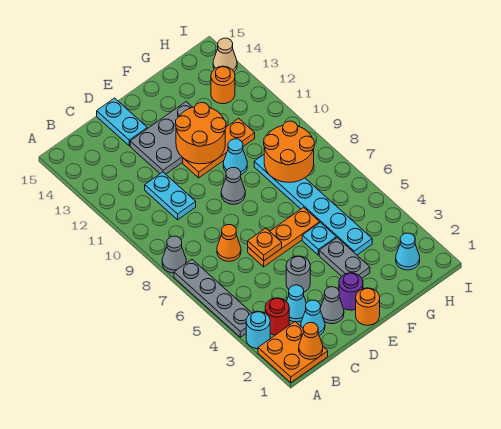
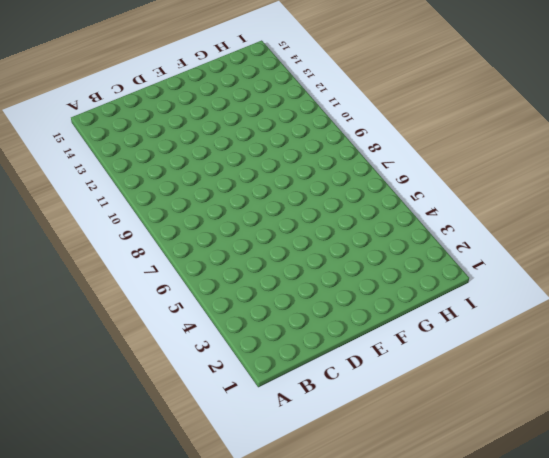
none -> orange 2x2 plate [258,322,328,383]
none -> cyan 1x1 round brick [246,311,270,349]
none -> grey 1x4 plate [174,259,251,337]

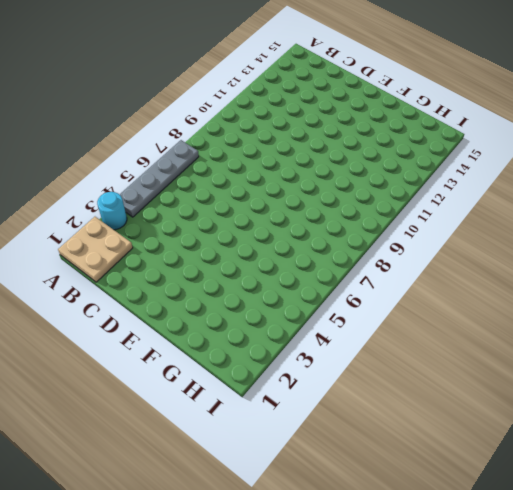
tan 2x2 plate [58,217,133,282] -> orange 2x2 plate [258,322,328,383]
none -> grey 1x1 cone [162,236,186,273]
none -> red 1x1 round brick [265,298,289,335]
none -> cyan 1x1 cone [301,300,325,335]

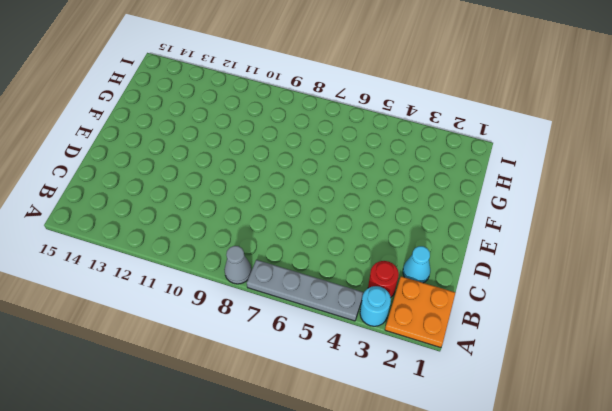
none -> cyan 1x1 cone [286,285,306,322]
none -> orange 1x1 cone [217,225,241,261]
none -> cyan 1x2 plate [145,172,196,220]

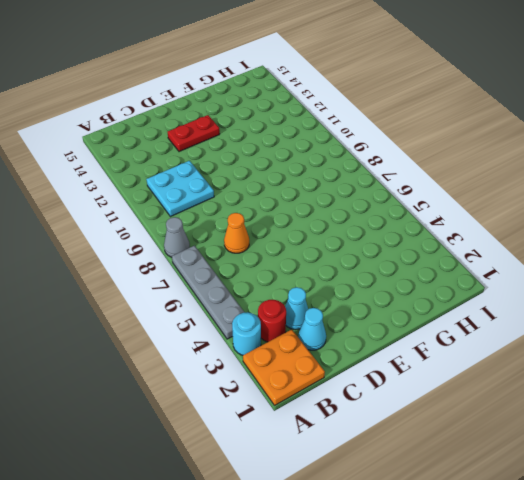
cyan 2x2 plate [146,161,214,217] -> cyan 1x2 plate [145,172,196,220]
red 1x2 plate [168,115,220,152] -> grey 2x3 plate [130,102,193,174]
none -> grey 1x1 cone [320,287,344,324]
none -> grey 1x1 round brick [286,256,310,292]
none -> orange 1x3 plate [248,207,320,267]

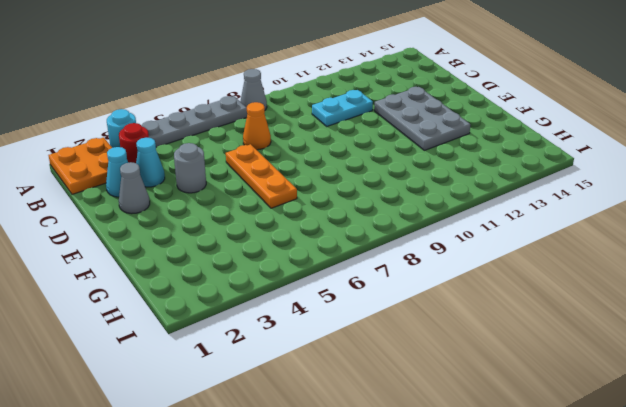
none -> cyan 1x2 plate [97,98,147,146]
none -> orange 1x1 round brick [356,288,380,325]
none -> purple 1x1 round brick [339,273,363,310]

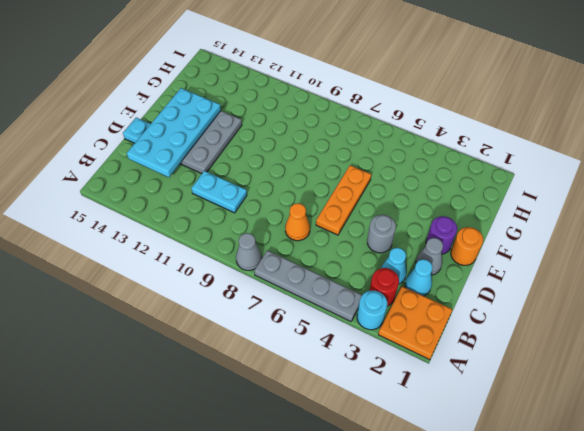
cyan 2x4 plate [127,88,221,177] -> none
none -> grey 1x1 cone [221,168,245,204]
none -> orange 1x3 plate [183,118,255,178]
none -> grey 1x2 plate [319,238,370,278]

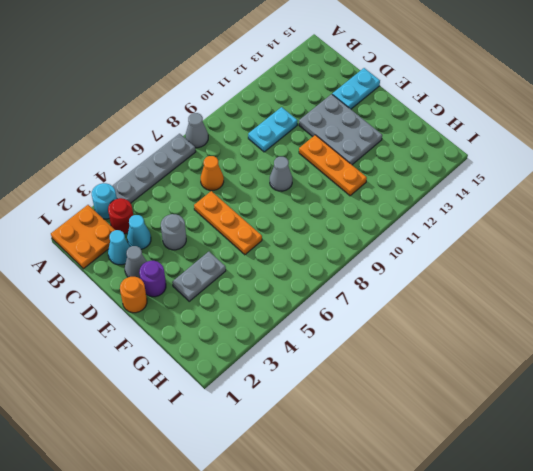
none -> cyan 1x1 plate [302,223,336,255]
none -> cyan 1x1 cone [223,139,247,174]
none -> cyan 1x6 plate [254,155,372,255]

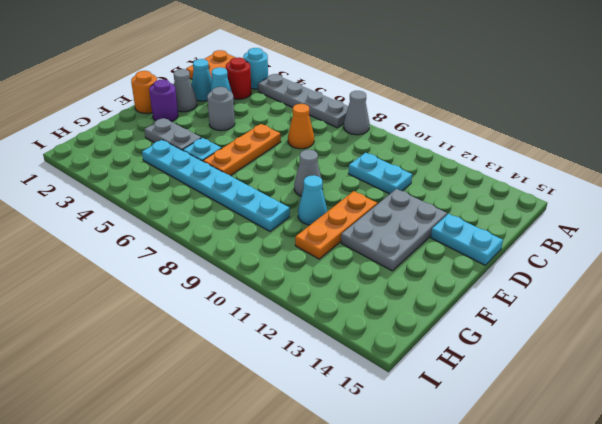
none -> cyan 1x1 cone [396,233,420,270]
none -> orange 1x1 round brick [211,66,235,104]
none -> tan 1x1 cone [213,38,237,71]

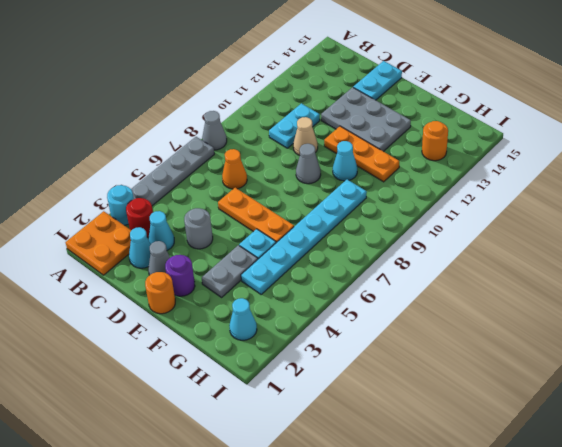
tan 1x1 cone [293,117,318,156] -> tan 1x1 cone moved to [213,38,237,71]
none -> orange 1x1 cone [299,323,323,359]
none -> orange 1x1 plate [248,228,282,261]
none -> orange 2x2 round brick [175,103,226,164]

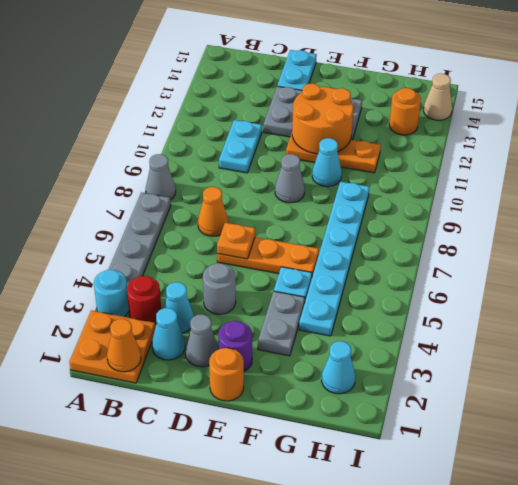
none -> orange 2x2 round brick [264,121,314,182]

